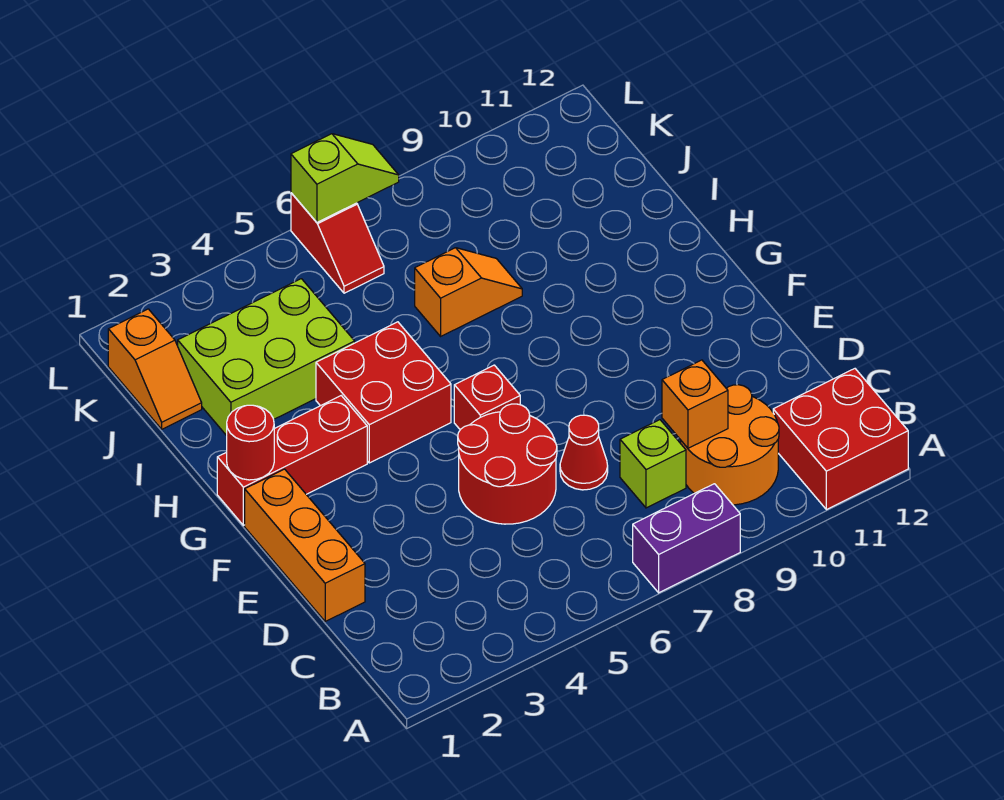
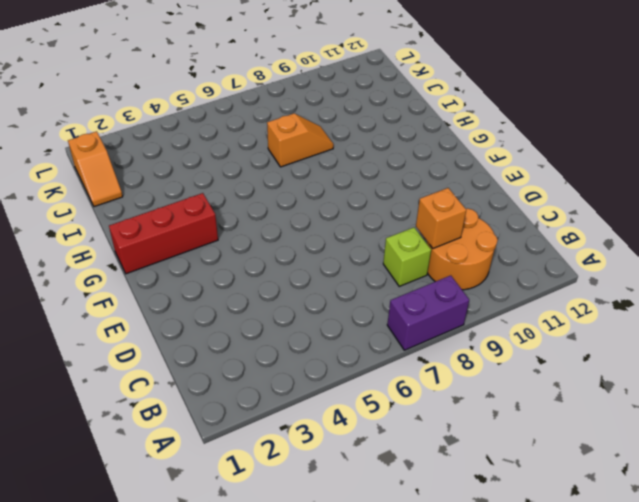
none -> red 2x2 brick [773,369,908,510]
none -> orange 1x3 brick [245,469,365,621]
none -> red 2x2 round brick [458,404,557,524]

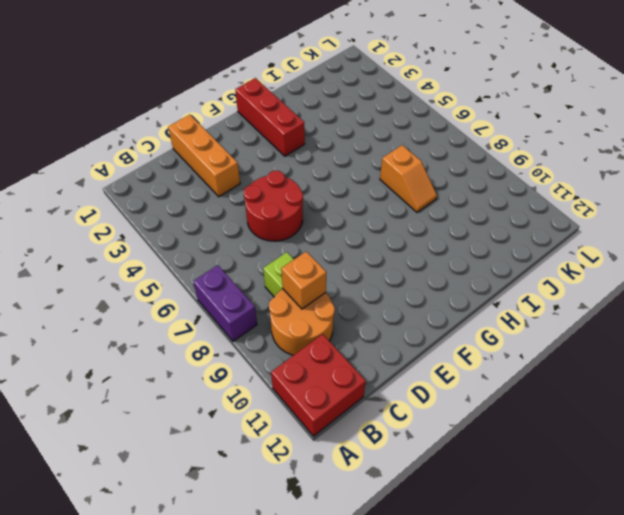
orange 1x3 brick [168,115,240,197] -> orange 1x3 brick turned to [245,469,365,621]
none -> red 1x1 cone [560,415,608,490]
none -> red 1x1 brick [454,365,520,430]
none -> red 2x2 brick [316,322,451,463]

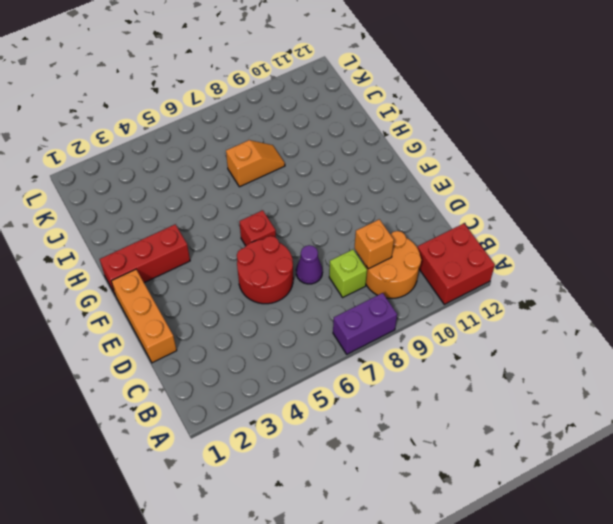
purple 1x1 cone [296,245,323,284] -> red 1x1 cone [560,415,608,490]
none -> red 2x2 brick [316,322,451,463]
none -> lime 2x3 brick [178,279,355,436]
none -> orange 1x2 slope [108,309,202,429]

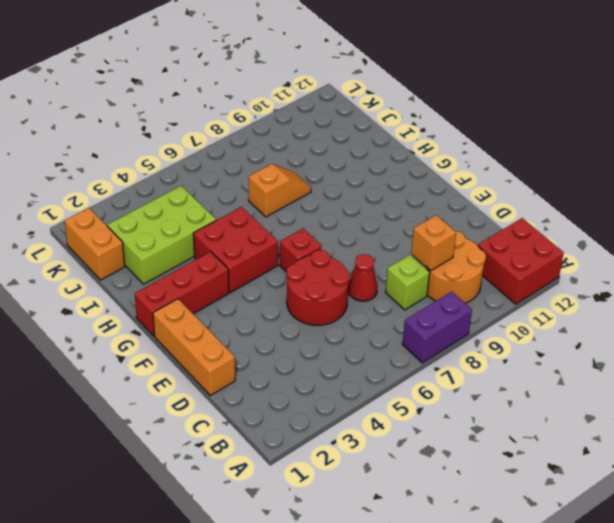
orange 1x2 brick [64,208,125,280] -> orange 1x2 slope [108,309,202,429]
none -> red 1x2 slope [291,193,384,293]
none -> red 1x1 round brick [227,405,274,480]
none -> lime 1x2 slope [291,134,399,222]

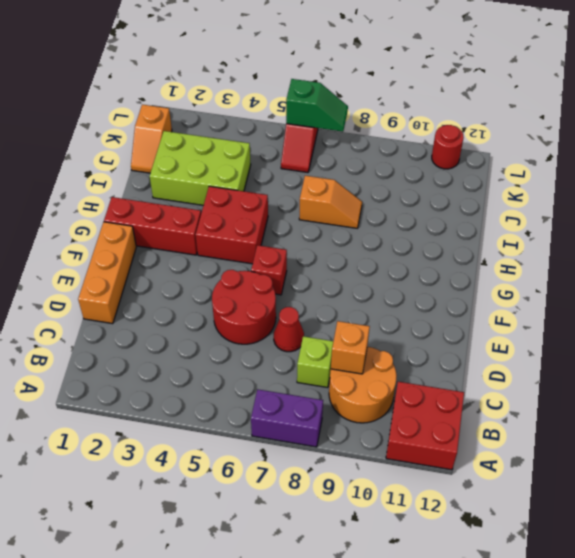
green 1x2 slope [286,79,348,132] -> lime 1x2 slope [291,134,399,222]
red 1x1 round brick [432,125,464,169] -> red 1x1 round brick moved to [227,405,274,480]

